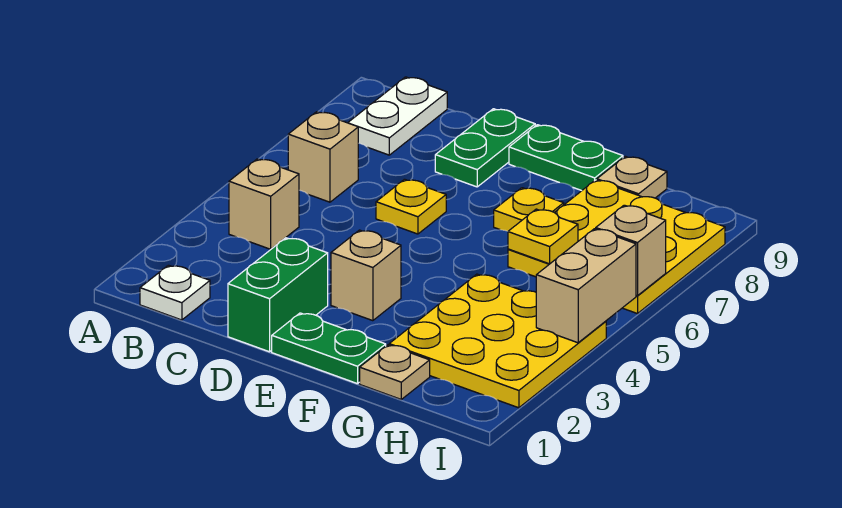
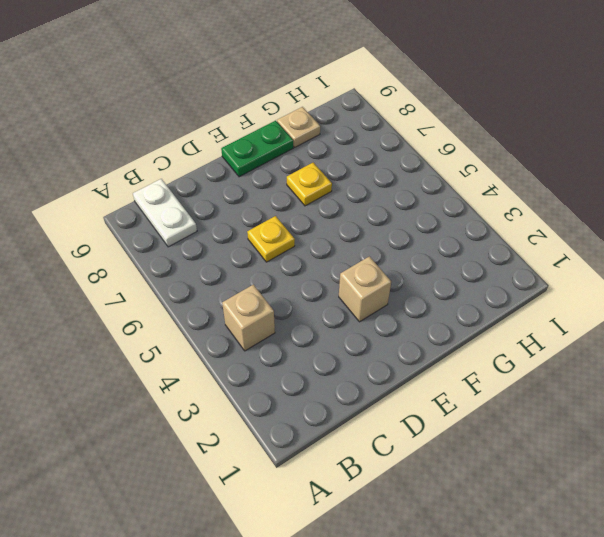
none -> white 1x1 plate [140,265,210,320]
none -> tan 1x1 brick [288,112,358,202]
none -> green 1x2 brick [228,238,328,352]

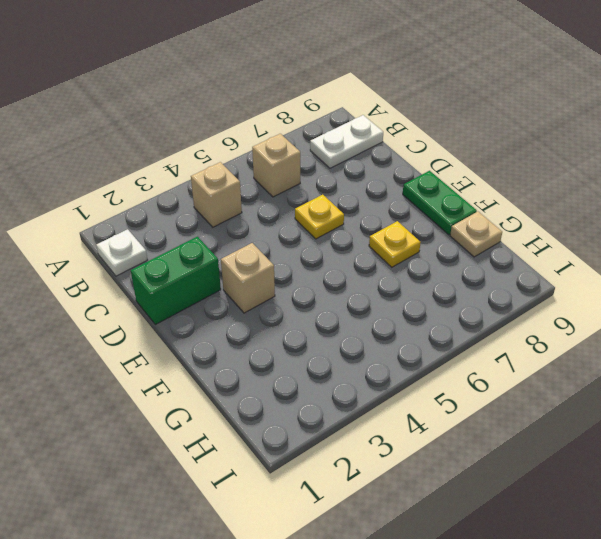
none -> green 1x2 plate [435,109,535,187]
none -> green 1x2 plate [272,313,386,384]
none -> tan 1x1 plate [360,345,430,399]

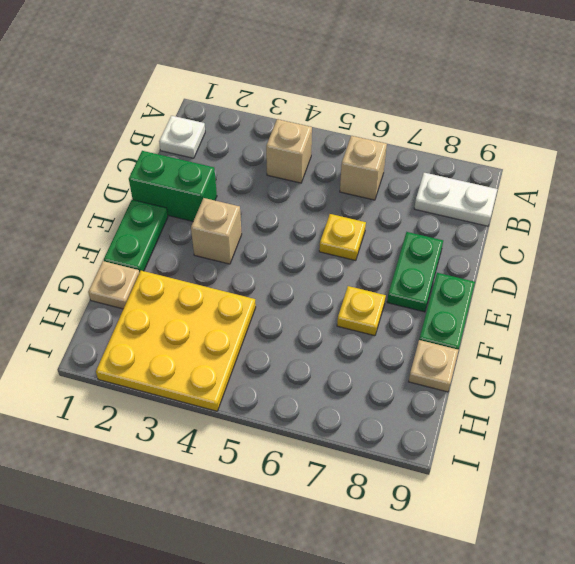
green 1x2 plate [387,232,443,312] -> green 1x2 plate turned to [435,109,535,187]
none -> yellow 3x3 plate [508,180,725,314]
none -> yellow 1x1 plate [508,209,578,264]
none -> tan 1x2 brick [536,229,636,343]

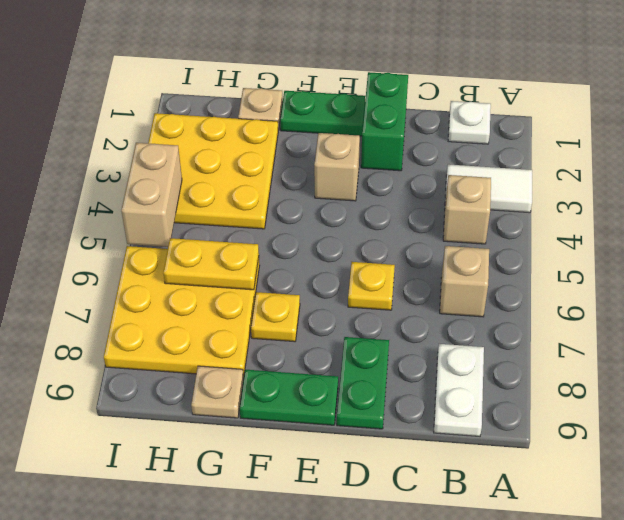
white 1x2 tile [445,164,532,213] -> none
yellow 1x2 plate [163,238,259,290] -> yellow 1x1 plate [508,209,578,264]
none -> tan 1x1 brick [596,205,666,296]

